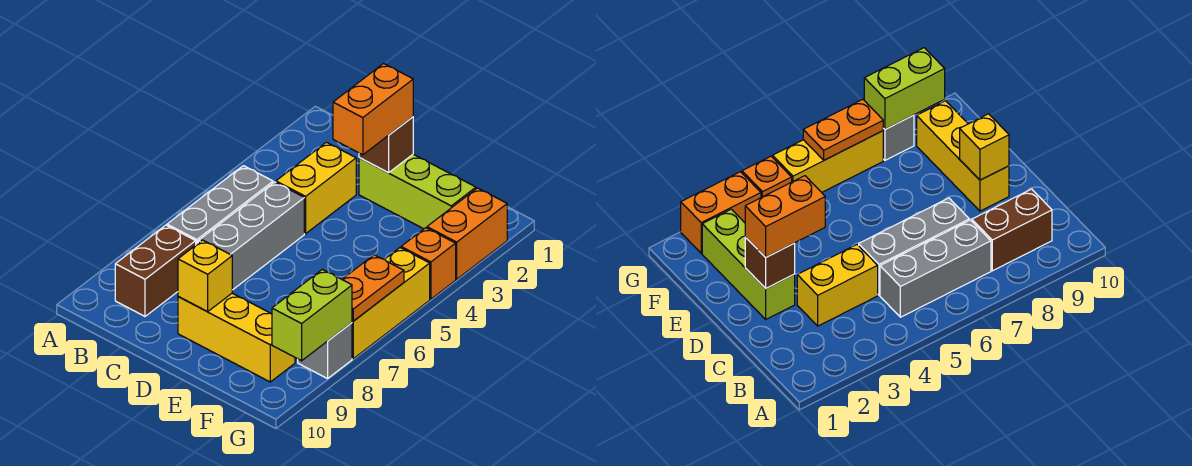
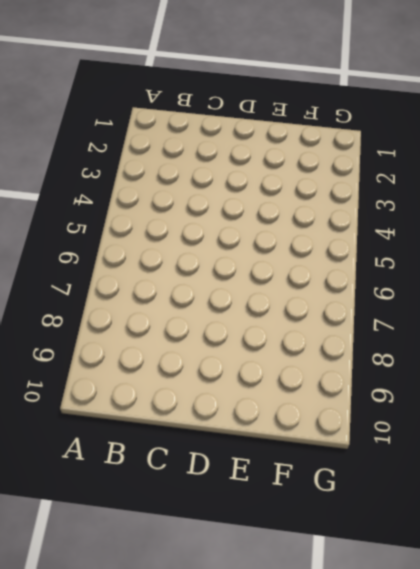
none -> grey 1x3 brick [167,166,273,245]
none -> brown 1x2 brick [115,225,196,316]
none -> yellow 1x2 brick [276,142,356,234]

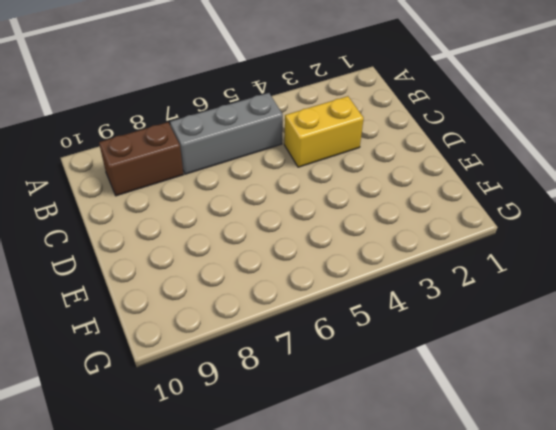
none -> grey 1x3 brick [198,182,304,290]
none -> lime 1x3 brick [359,154,476,229]
none -> yellow 1x3 brick [178,293,295,382]

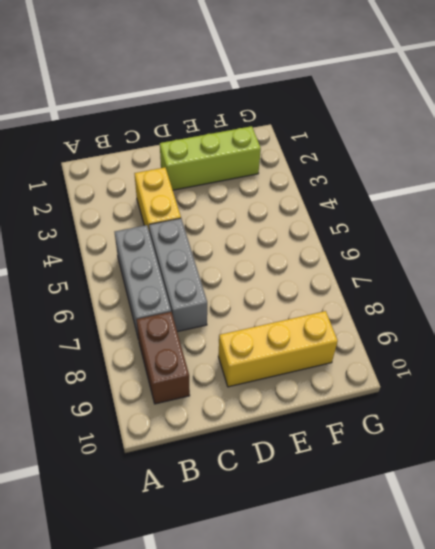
none -> orange 1x2 brick [427,188,507,279]
none -> orange 1x1 brick [401,228,456,299]
none -> yellow 1x3 brick [352,248,430,359]

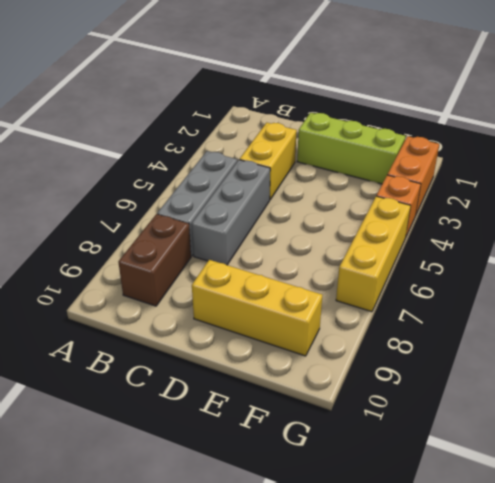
none -> grey 1x1 brick [298,323,352,379]
none -> brown 1x1 brick [359,117,413,173]
none -> yellow 1x1 brick [178,240,232,311]

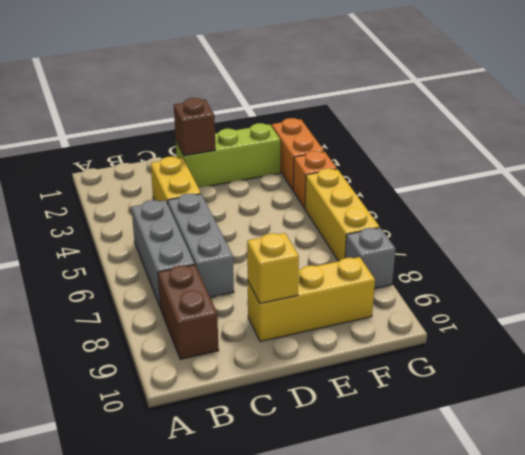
none -> orange 1x2 plate [342,255,404,321]
none -> lime 1x2 brick [272,269,352,361]
none -> orange 1x2 brick [333,64,413,155]

